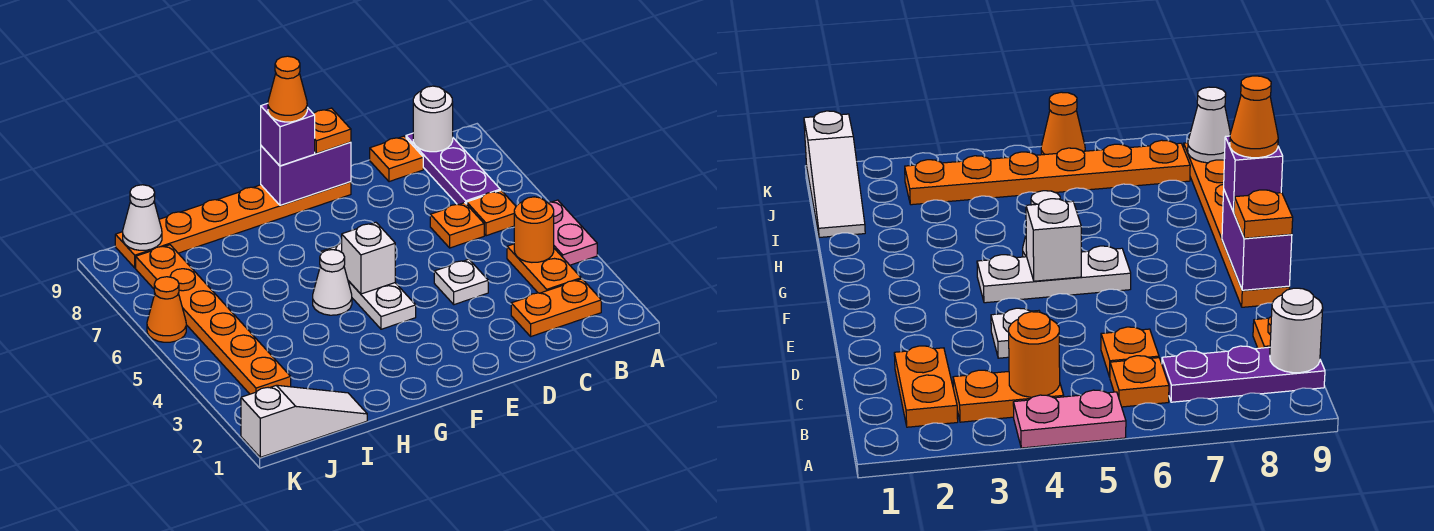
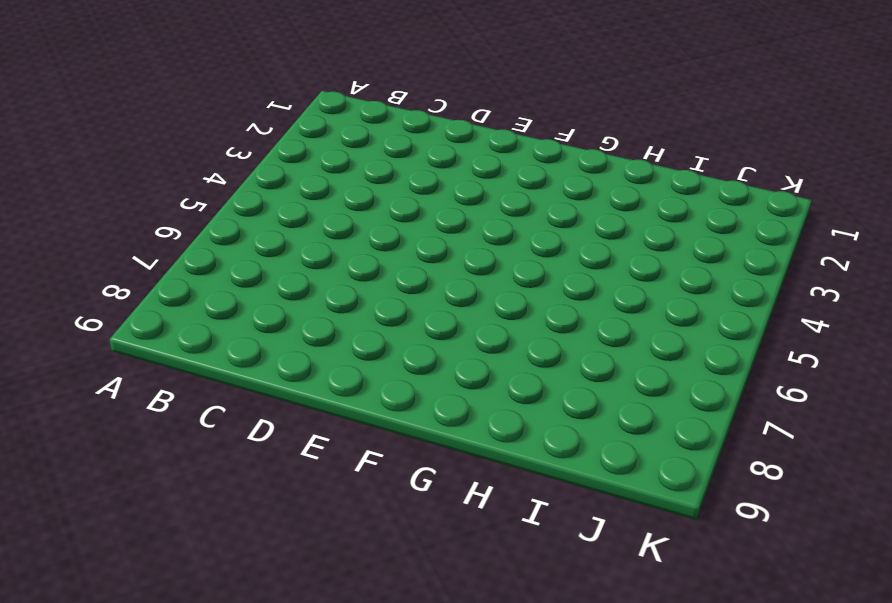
none -> pink 1x2 plate [548,200,597,265]
none -> orange 1x2 plate [511,279,601,336]
none -> orange 1x2 plate [507,244,581,293]

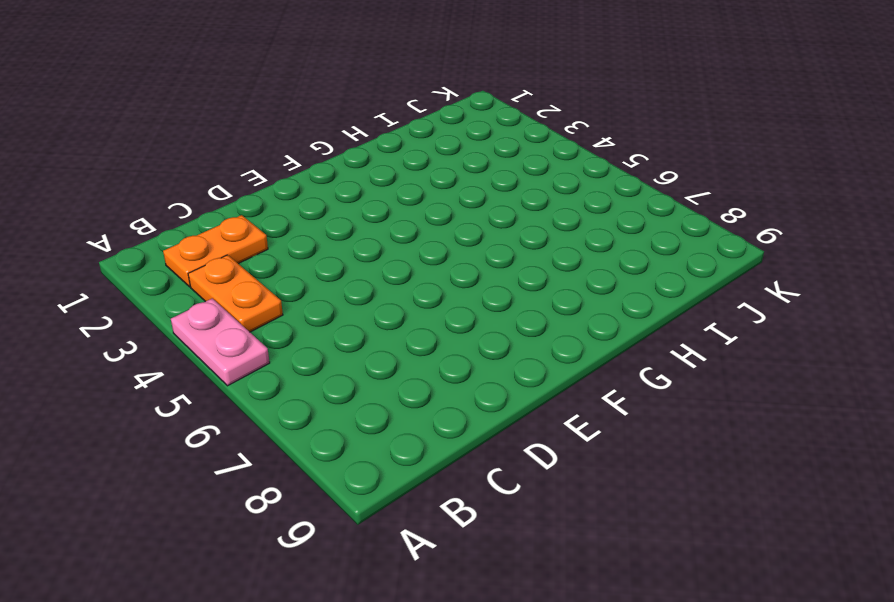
none -> orange 1x1 plate [467,190,516,236]
none -> purple 1x3 plate [406,133,500,205]
none -> orange 1x1 plate [430,203,484,248]

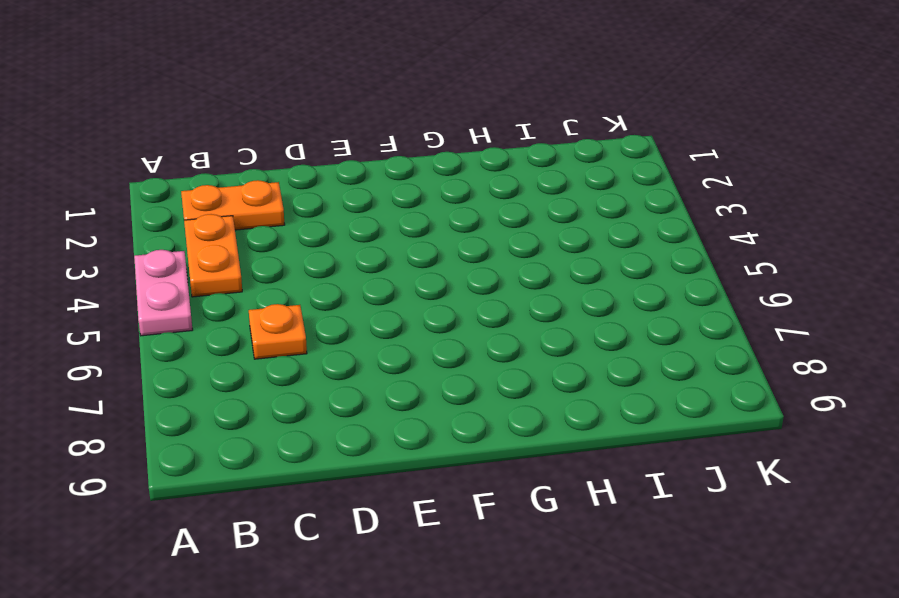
none -> orange 1x1 plate [467,190,516,236]
none -> purple 1x3 plate [406,133,500,205]
none -> orange 1x1 plate [370,136,423,182]

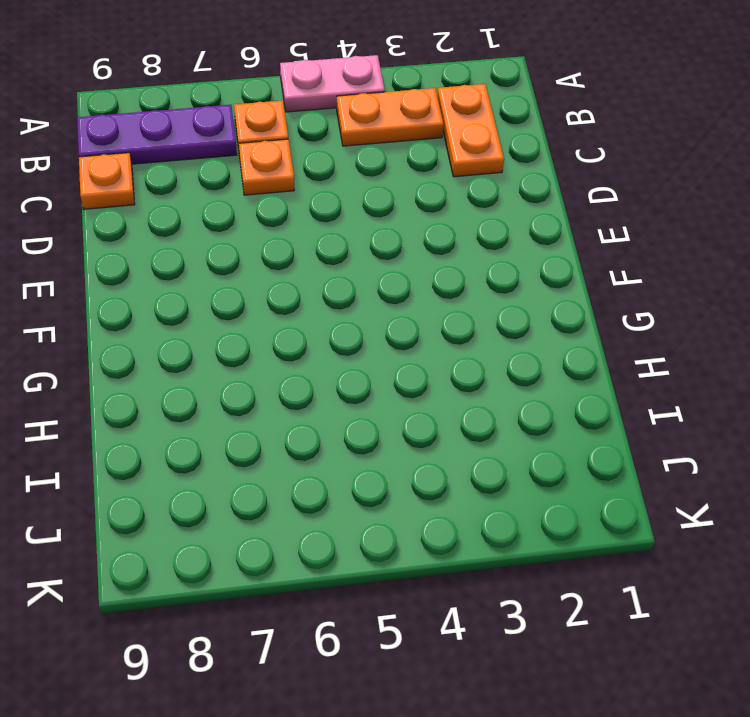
none -> white 1x1 plate [434,259,488,305]
none -> orange 1x6 plate [115,182,351,268]
none -> white 1x3 plate [321,243,416,329]

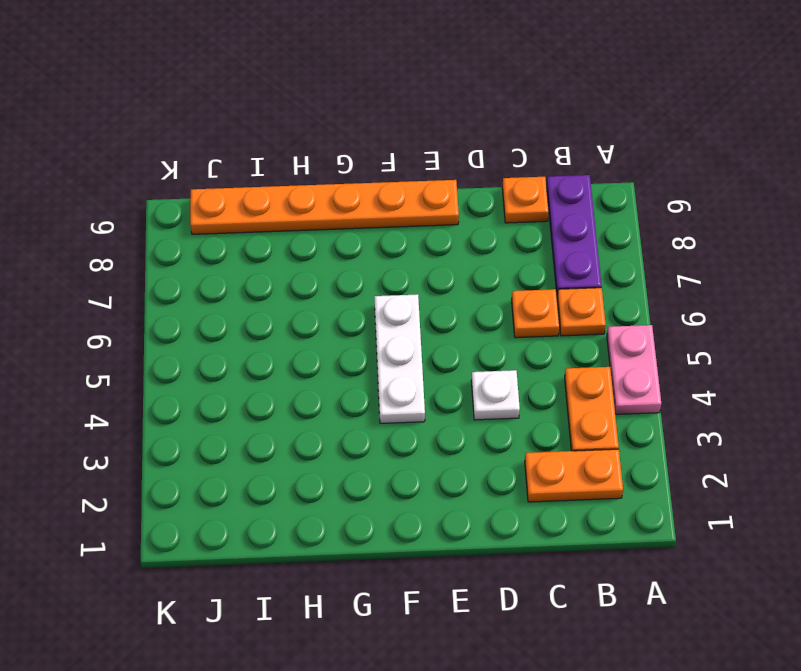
none -> white 1x1 cone [313,250,352,315]
none -> white 1x3 slope [241,385,367,457]
none -> orange 1x6 plate [136,245,291,394]

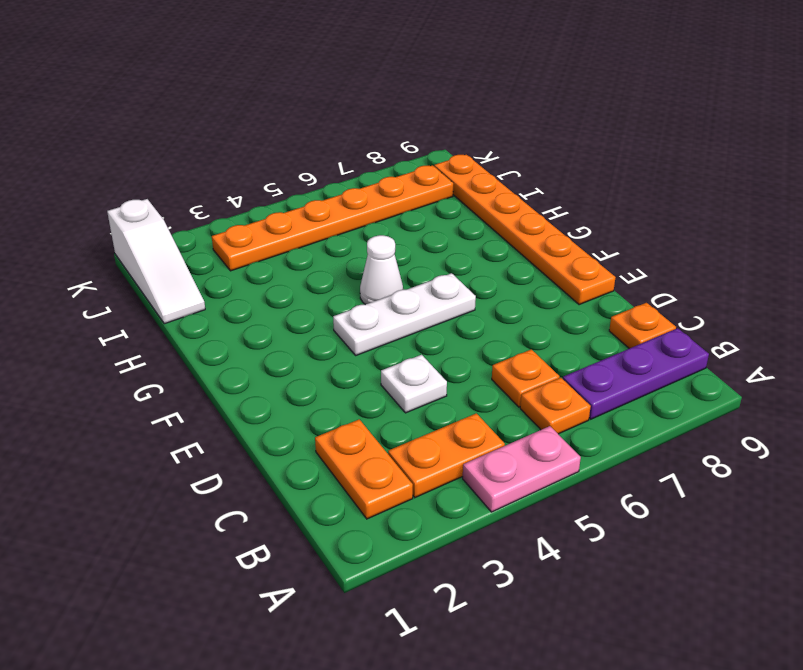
none -> orange 1x1 cone [147,277,186,342]
none -> orange 1x1 round brick [514,197,554,262]
none -> white 1x1 round brick [413,86,453,152]

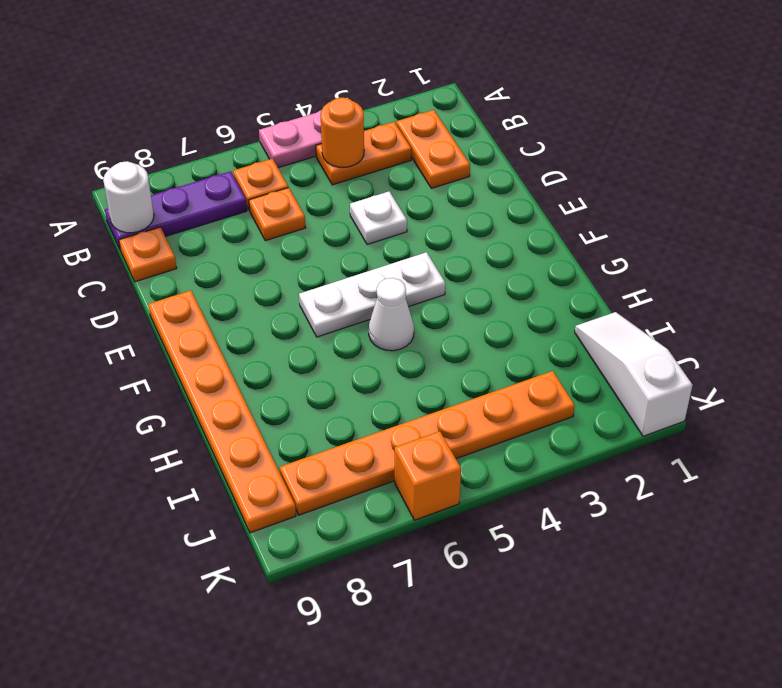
orange 1x1 brick [395,431,461,520] -> orange 1x1 cone [147,277,186,342]
none -> purple 1x2 brick [261,142,351,205]
none -> white 1x1 brick [342,222,395,294]
none -> white 1x1 cone [123,185,162,250]

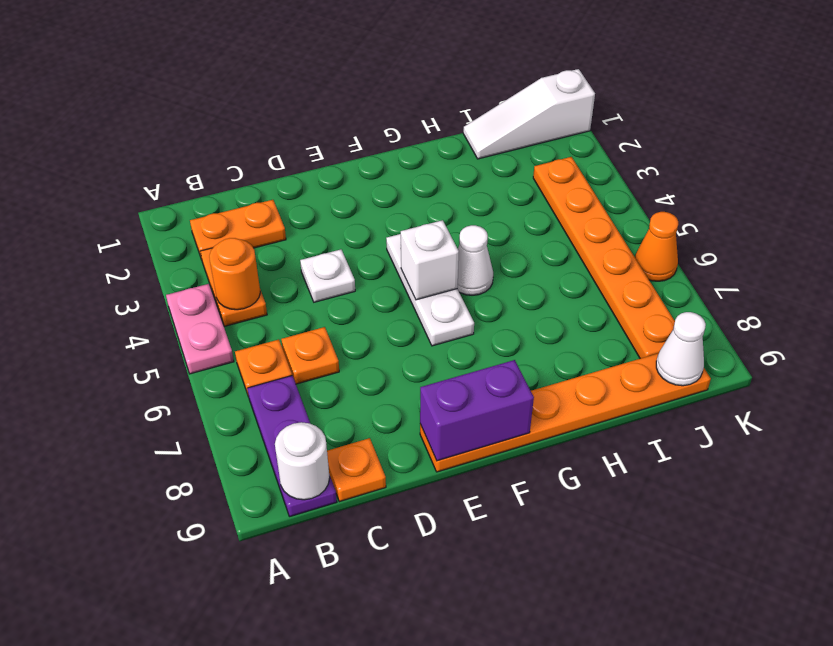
none -> orange 1x1 plate [313,108,351,153]
none -> purple 1x1 brick [261,103,315,166]
none -> orange 1x1 cone [268,56,307,122]

